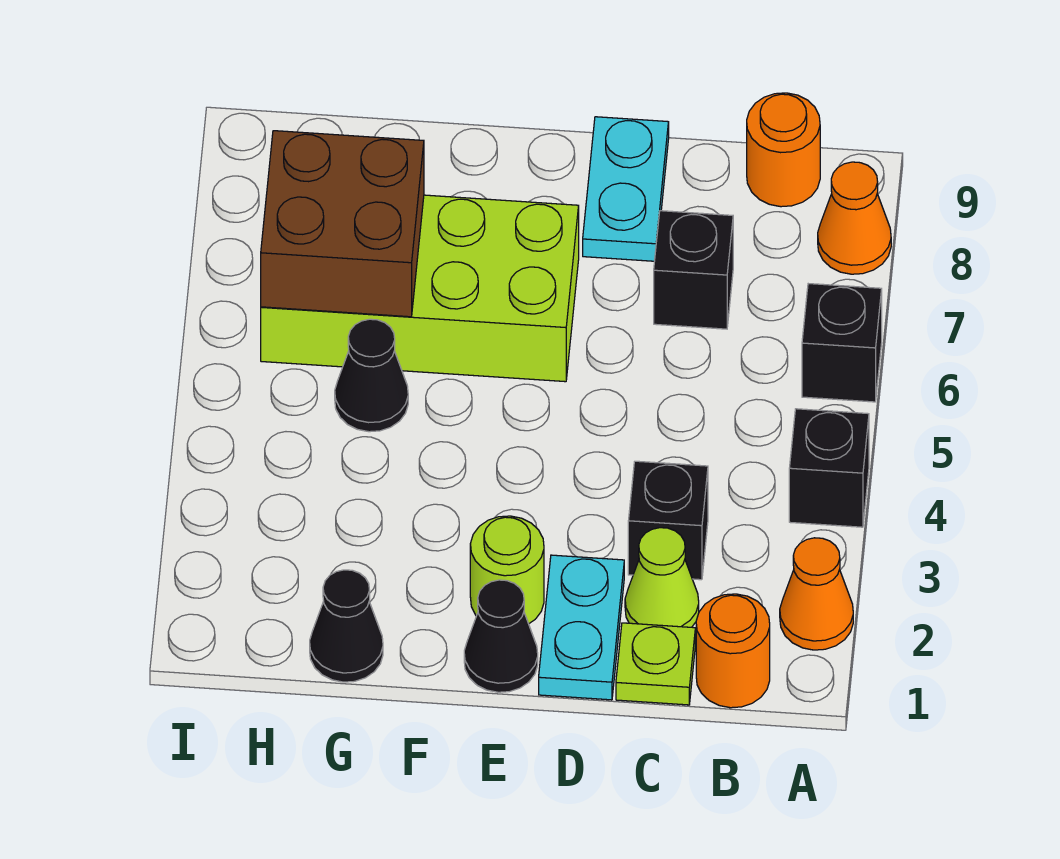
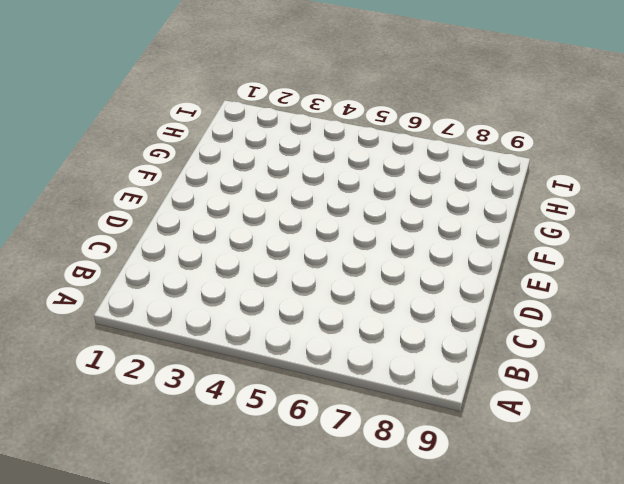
none -> orange 1x1 cone [780,538,853,650]
none -> black 1x1 brick [789,409,869,527]
none -> black 1x1 brick [802,284,882,402]

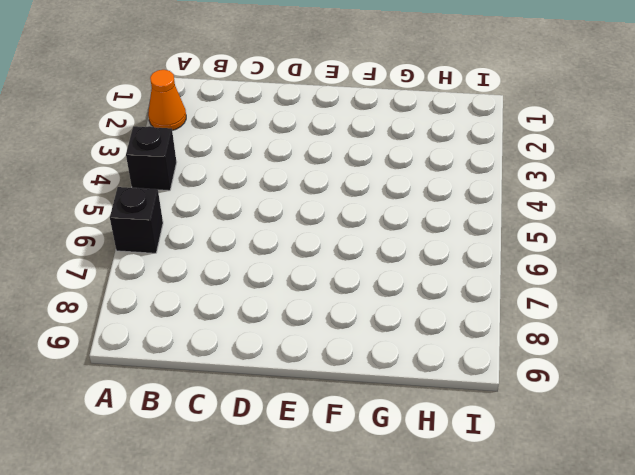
none -> orange 1x1 cone [818,162,891,274]
none -> orange 1x1 round brick [696,594,770,708]
none -> orange 1x1 round brick [747,93,820,207]

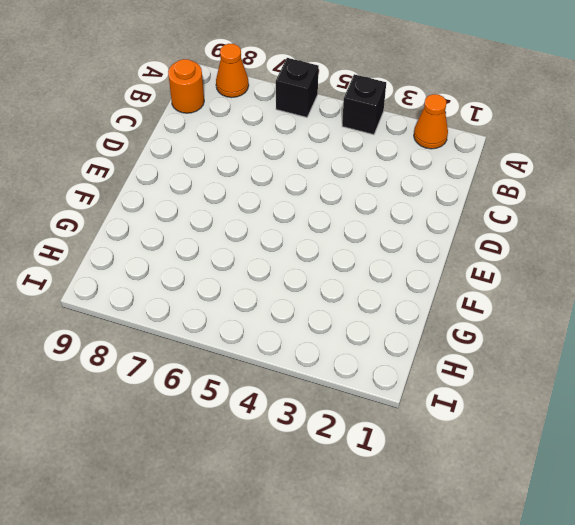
none -> orange 1x1 round brick [696,594,770,708]
none -> lime 1x1 plate [616,623,695,705]
none -> lime 1x1 cone [625,528,699,627]

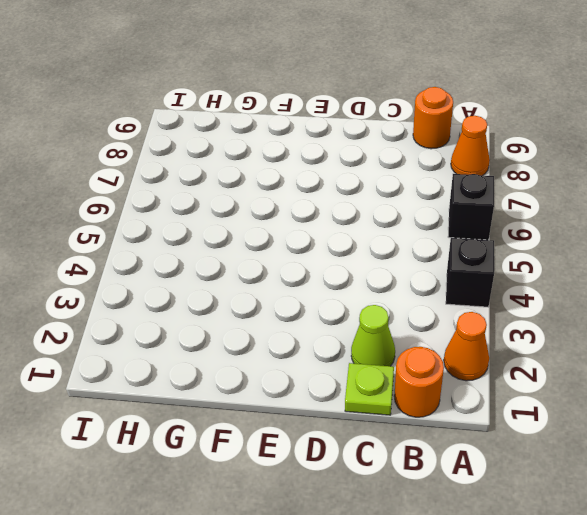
none -> black 1x1 brick [628,461,708,580]
none -> black 1x1 brick [654,211,733,329]
none -> cyan 1x2 plate [539,555,624,700]

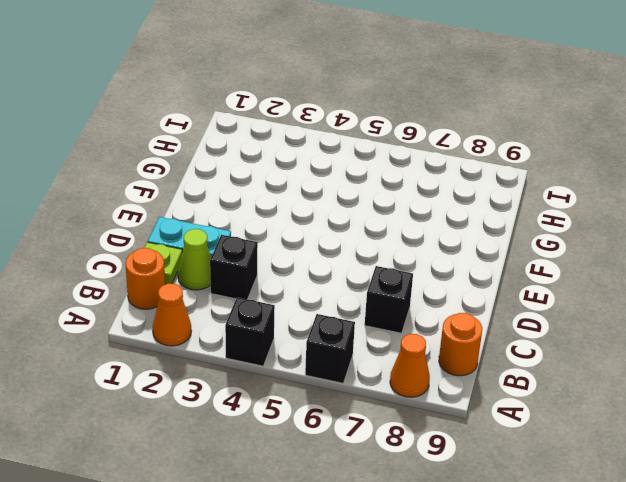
none -> cyan 1x2 plate [583,117,669,261]
none -> black 1x1 cone [464,580,538,692]
none -> lime 1x1 round brick [470,516,544,624]

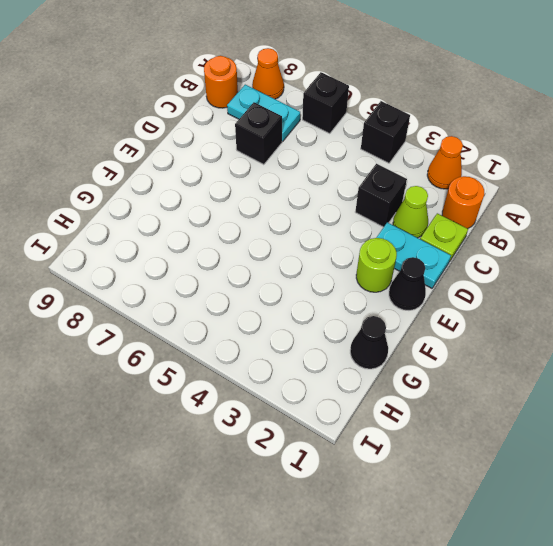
cyan 1x2 plate [227,85,300,141] -> cyan 1x2 plate moved to [583,117,669,261]
none -> lime 2x4 brick [261,195,579,382]
none -> black 1x1 cone [335,319,408,432]
none -> brown 2x2 brick [261,131,424,317]

